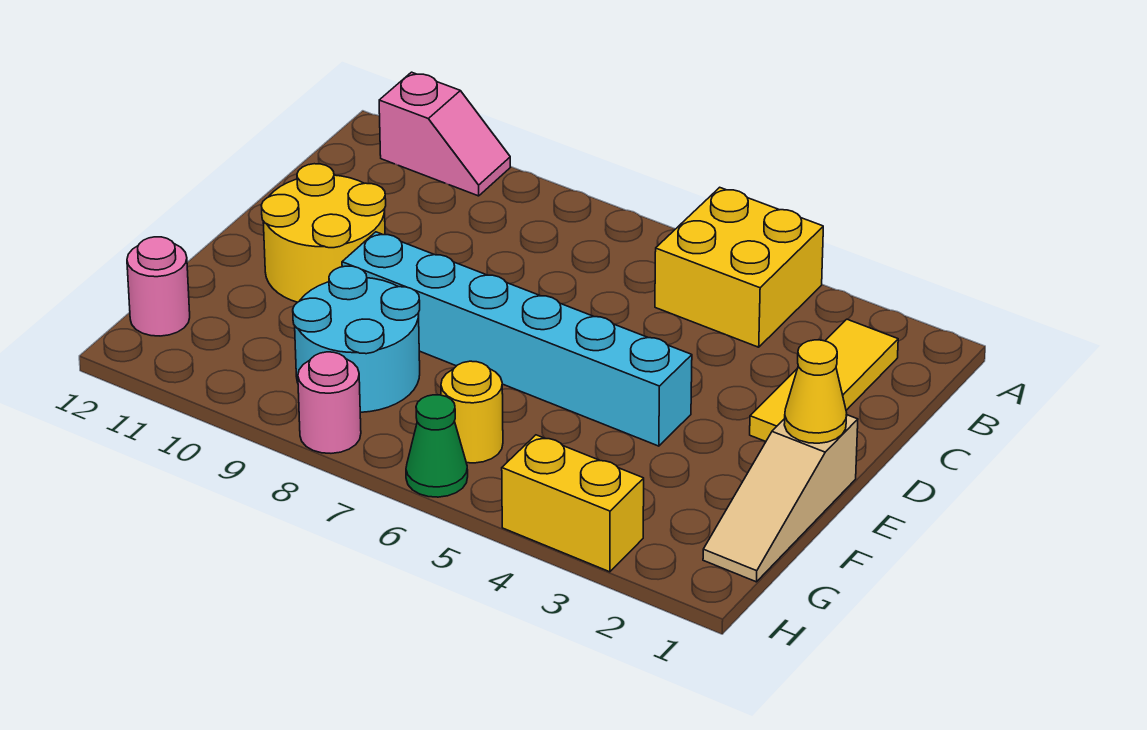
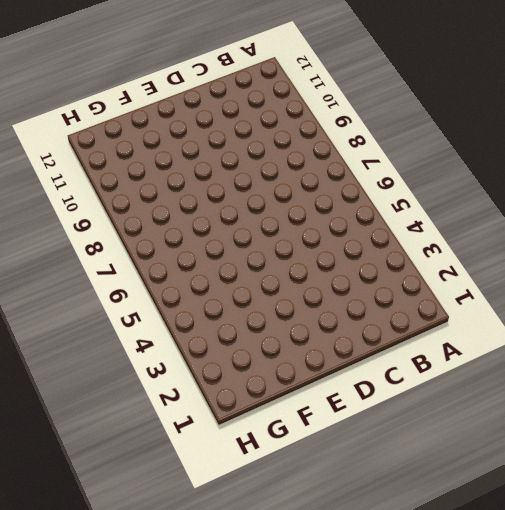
none -> yellow 2x2 brick [655,187,823,347]
none -> pink 1x2 slope [379,72,510,196]
none -> yellow 1x3 tile [750,319,898,441]

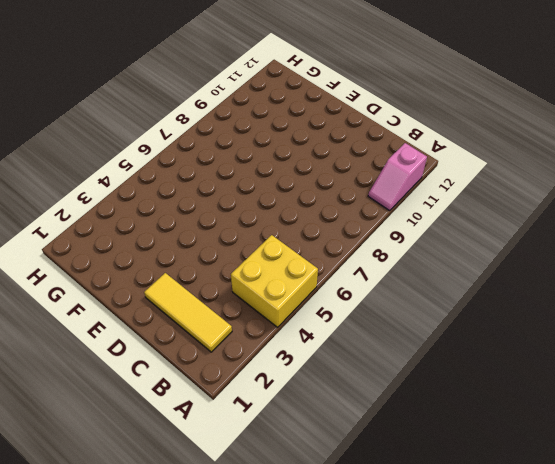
none -> yellow 2x2 round brick [261,164,386,302]
none -> tan 1x3 slope [703,415,858,582]
none -> cyan 1x6 brick [342,232,692,446]

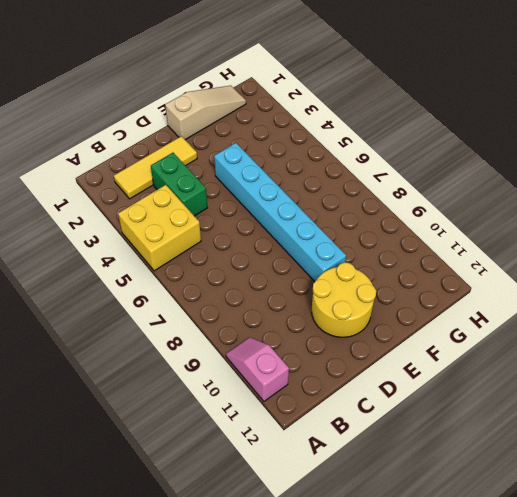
green 1x2 brick [151,153,208,216] -> none
none -> cyan 2x2 round brick [293,266,420,412]
none -> yellow 1x1 round brick [441,361,503,463]
none -> pink 1x1 round brick [127,237,190,336]

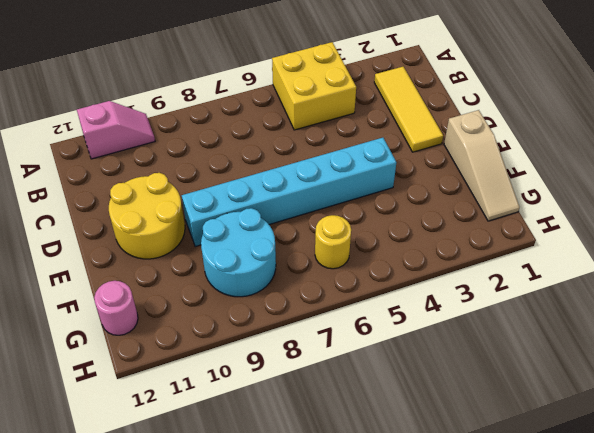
none -> yellow 1x2 brick [502,435,644,572]
none -> green 1x1 cone [406,395,468,497]
none -> pink 1x1 round brick [298,352,361,453]

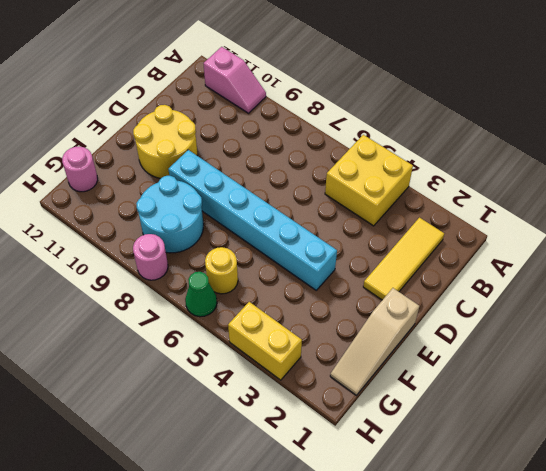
none -> yellow 1x1 cone [784,340,847,443]

